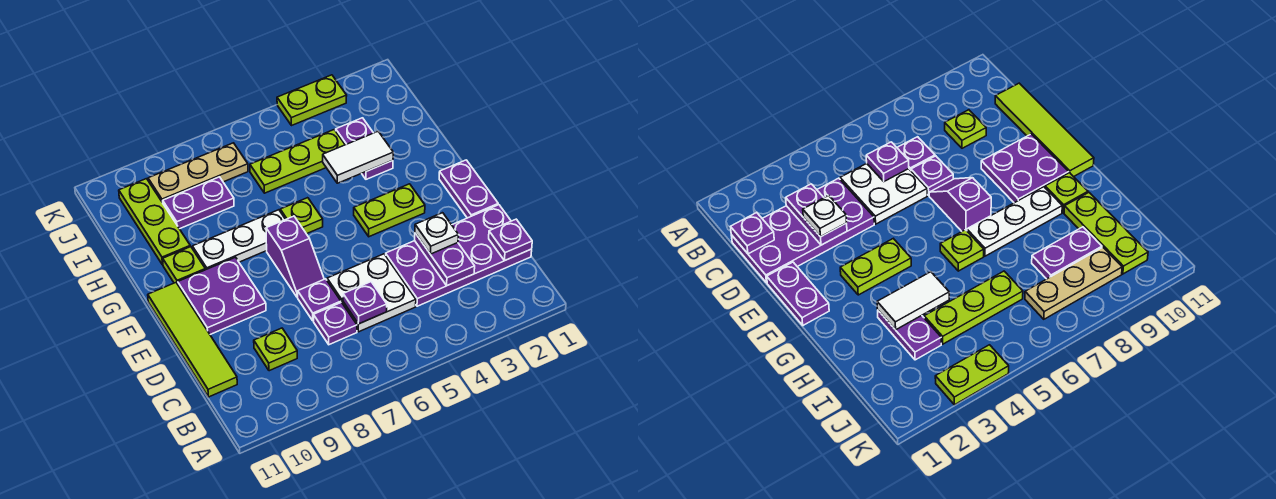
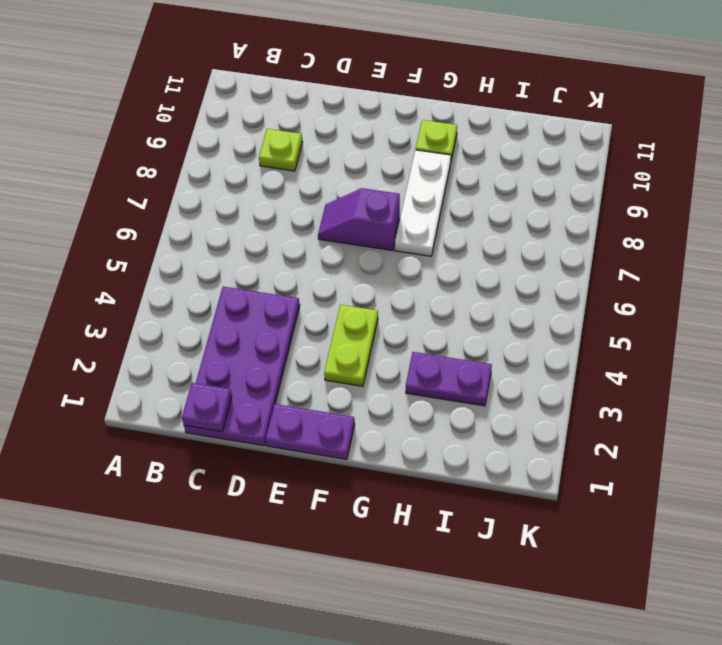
none -> white 2x2 plate [327,254,416,332]
none -> purple 1x1 plate [314,302,357,345]
none -> lime 1x4 tile [148,283,237,397]

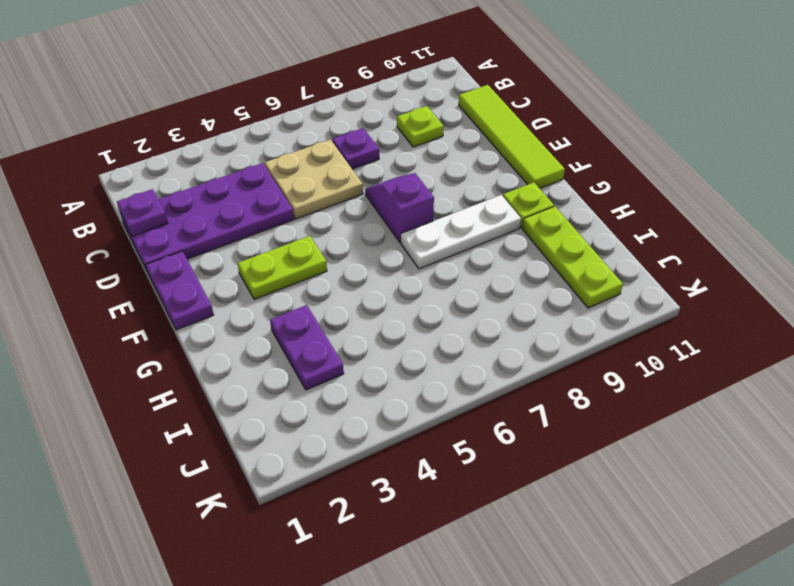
tan 2x2 plate [265,139,363,219] -> white 2x2 plate [327,254,416,332]
none -> purple 1x1 plate [298,279,341,321]
none -> purple 2x2 plate [178,257,266,334]
none -> lime 1x1 plate [280,198,323,234]

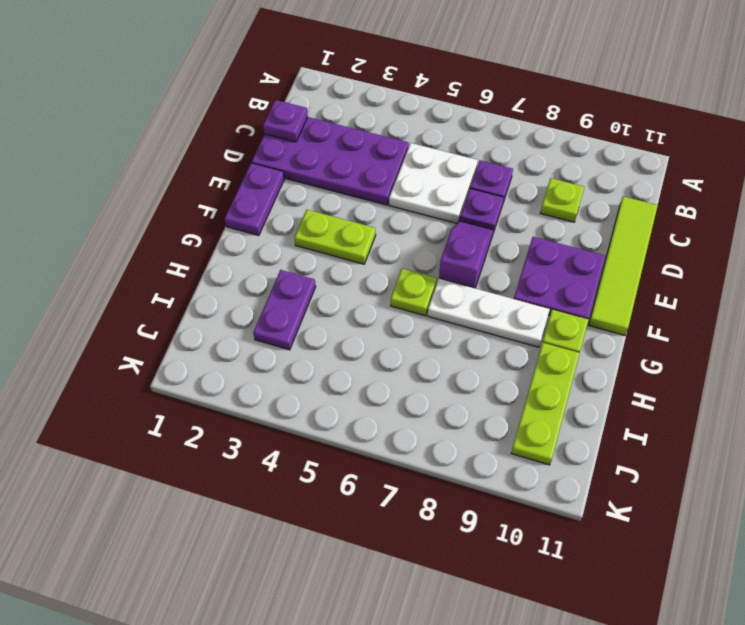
none -> lime 1x3 plate [250,130,345,193]
none -> purple 1x2 plate [163,177,234,229]
none -> tan 1x3 plate [148,143,248,203]

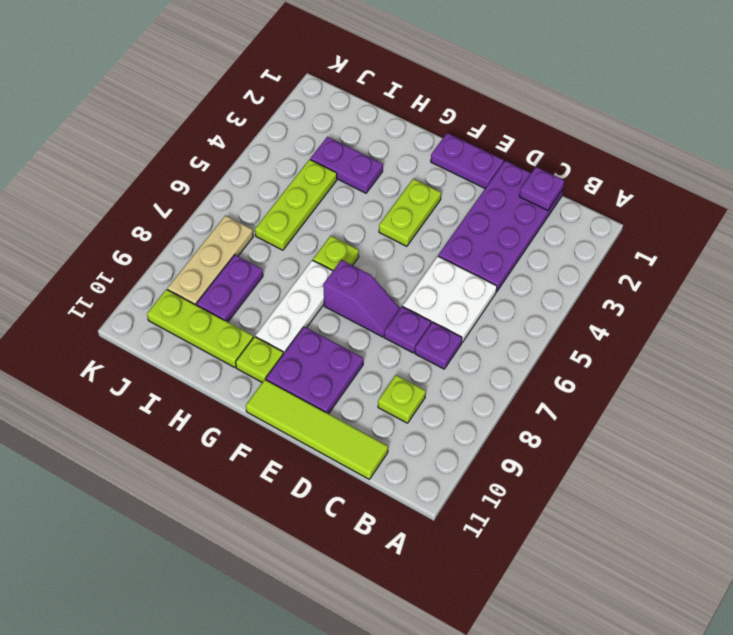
none -> lime 1x2 plate [277,75,347,126]
none -> purple 1x2 plate [415,233,475,285]
none -> purple 1x1 plate [343,282,387,324]

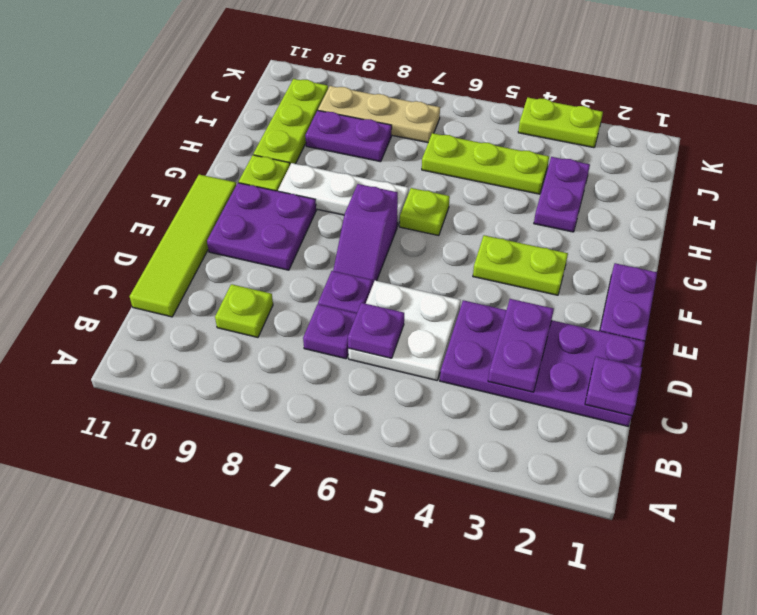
none -> white 1x2 tile [323,131,393,183]
none -> white 1x1 plate [415,213,458,254]

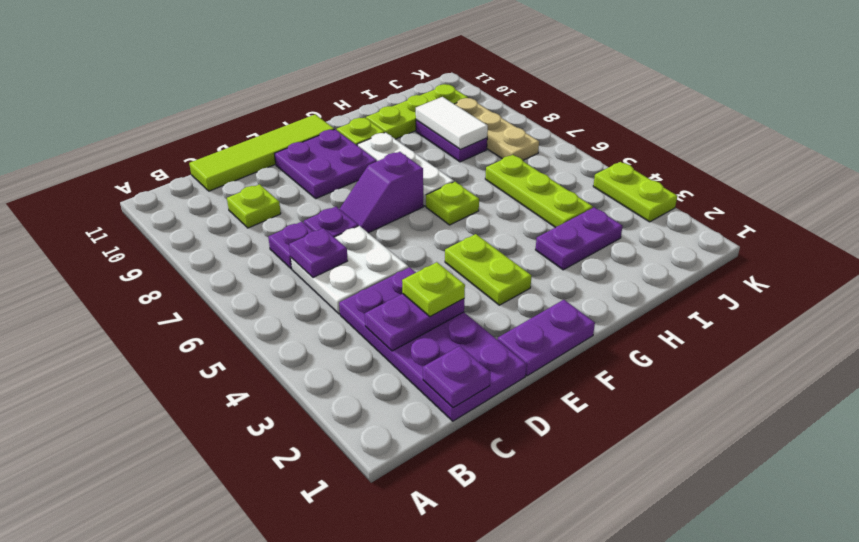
lime 1x1 plate [402,262,465,316] -> white 1x1 plate [415,213,458,254]
white 1x2 tile [416,97,488,150] -> white 1x2 tile moved to [323,131,393,183]

